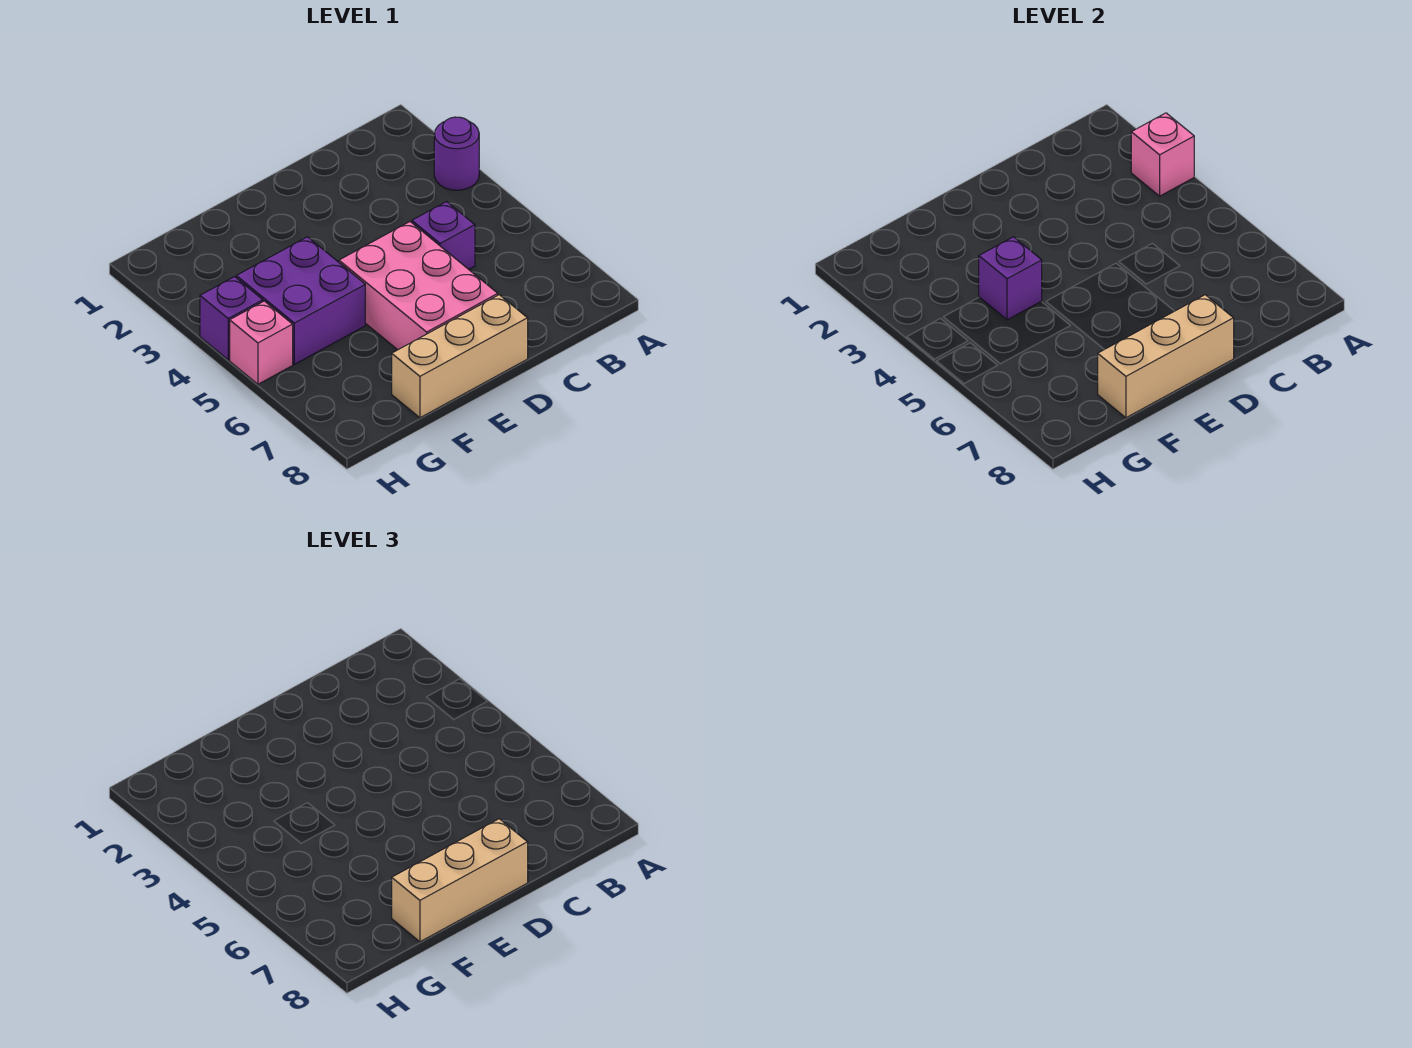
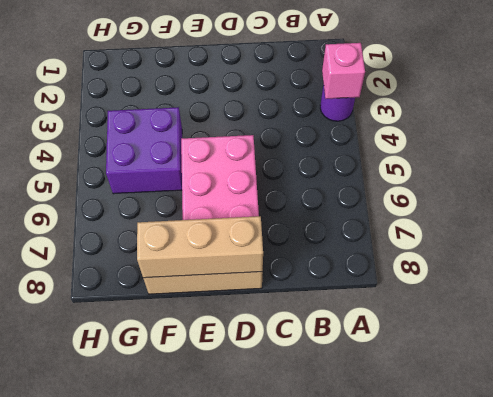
none -> purple 1x1 brick [412,202,475,269]
none -> purple 1x1 brick [200,277,263,360]

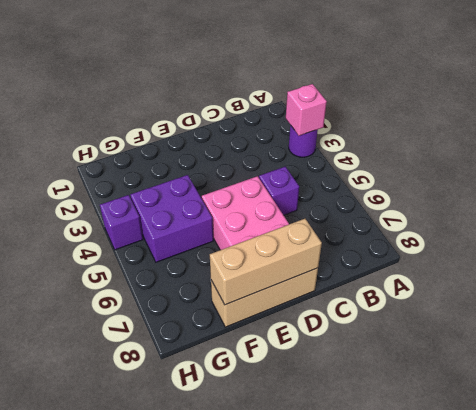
none -> pink 1x1 brick [230,301,293,384]
none -> purple 1x1 brick [979,237,1042,320]

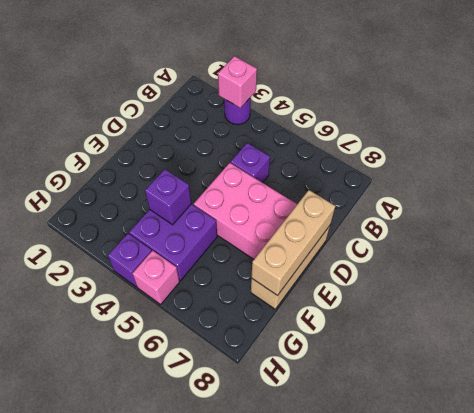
none -> tan 1x3 brick [392,819,528,942]

